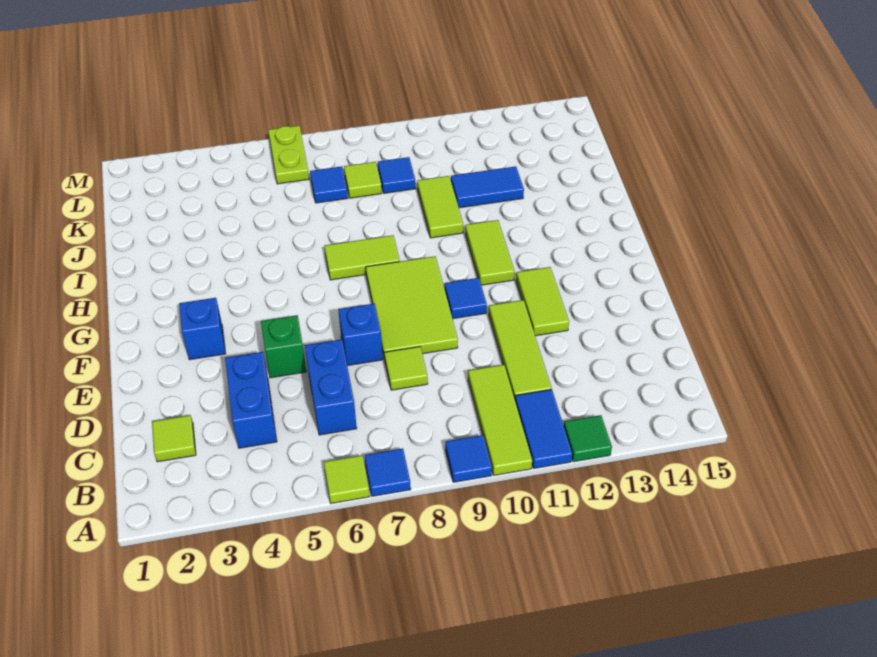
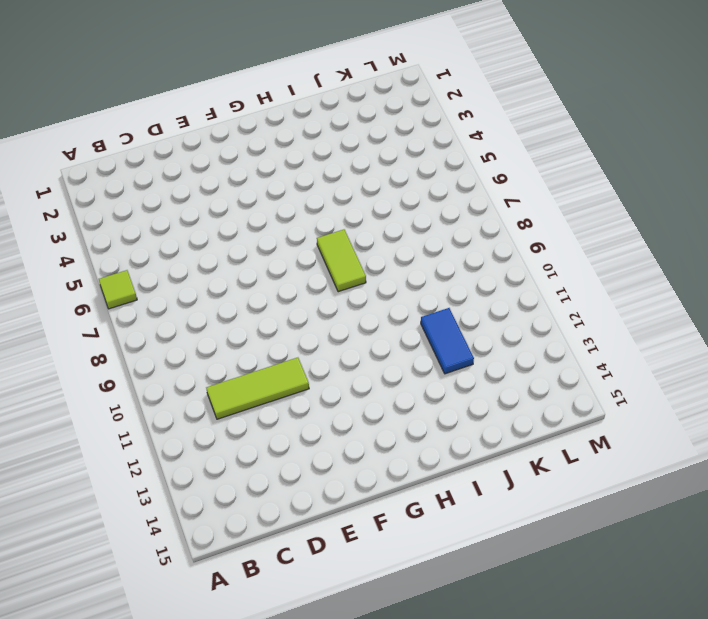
none -> blue 1x1 tile [365,449,411,496]
none -> blue 1x1 tile [445,435,492,482]
none -> lime 1x3 tile [468,365,532,475]

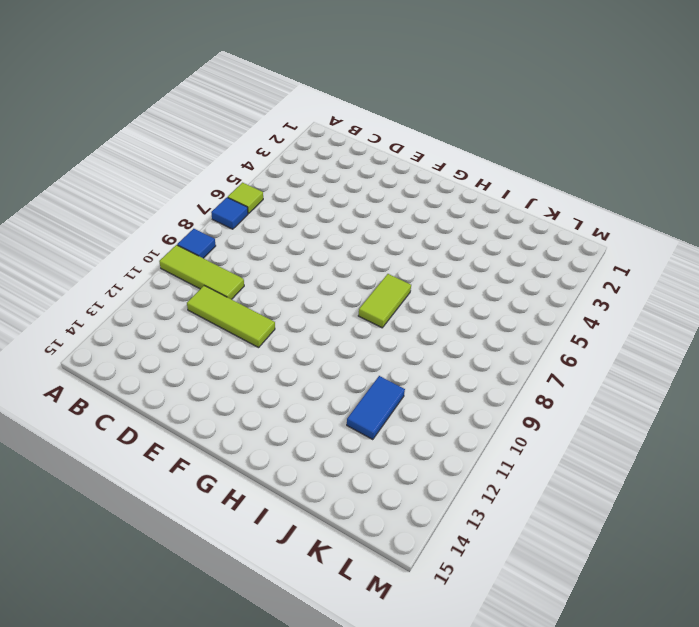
none -> blue 1x2 tile [515,389,572,468]
none -> green 1x1 tile [564,415,612,462]
none -> lime 1x1 tile [152,415,196,462]

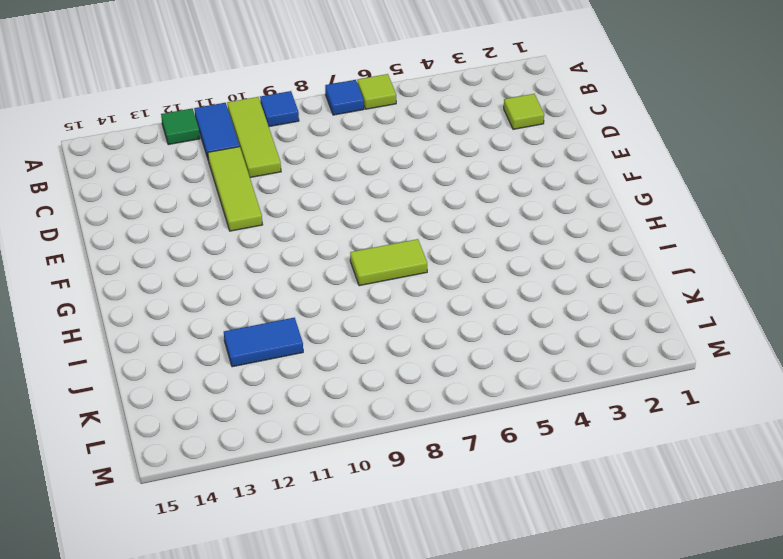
none -> blue 1x2 brick [225,352,277,448]
none -> blue 1x2 brick [305,339,357,435]
none -> lime 1x1 tile [384,347,428,390]

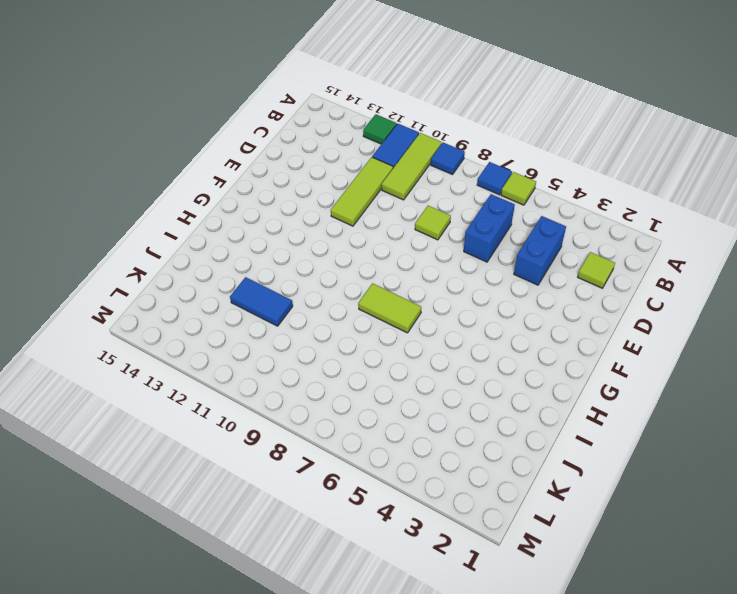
none -> green 1x1 brick [261,315,306,378]
none -> blue 1x1 brick [338,303,383,366]
none -> lime 2x3 tile [366,256,458,359]

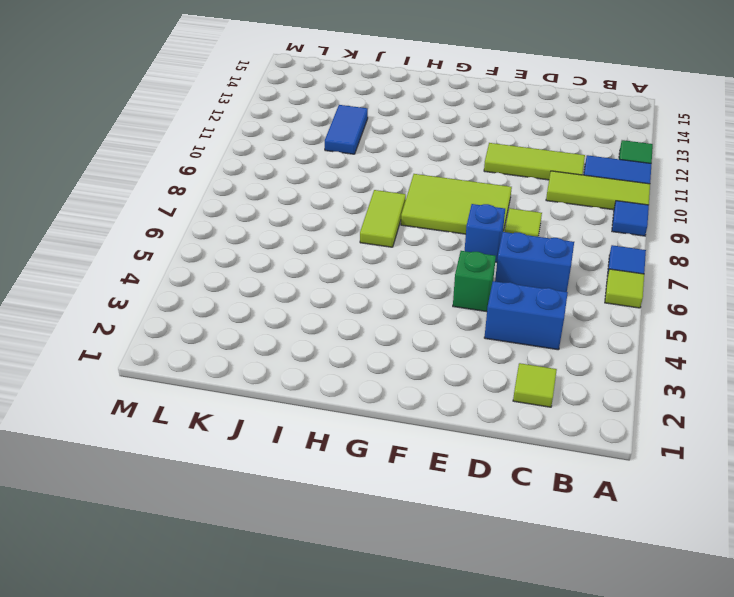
none -> lime 1x2 tile [516,267,569,336]
none -> blue 1x1 brick [179,298,226,360]
none -> blue 1x1 tile [445,278,487,319]

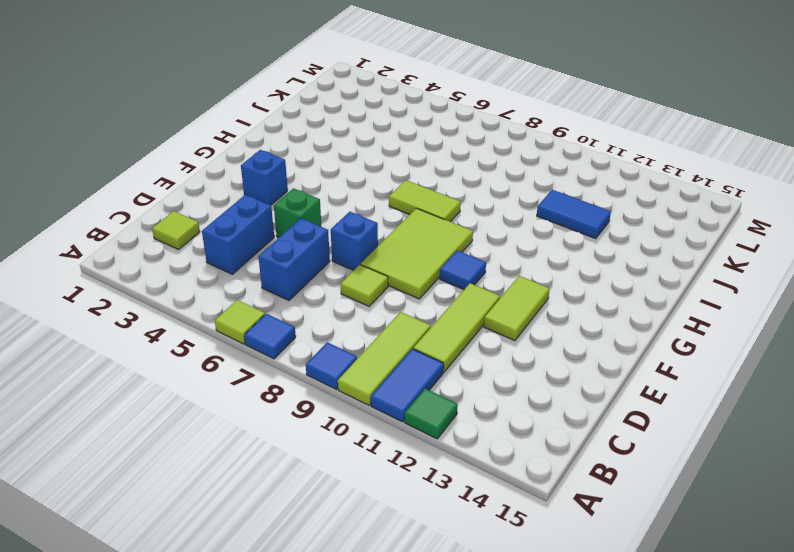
none -> lime 1x2 tile [465,220,515,285]
none -> lime 1x2 tile [417,176,463,238]
none -> blue 1x1 tile [310,166,348,203]

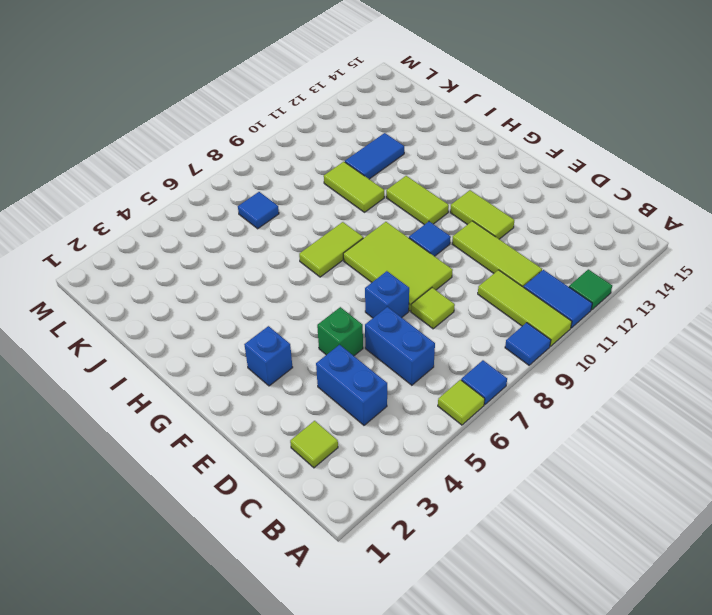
none -> lime 1x1 tile [344,162,382,198]
none -> blue 1x1 tile [378,157,416,193]
none -> lime 1x2 plate [268,126,309,184]

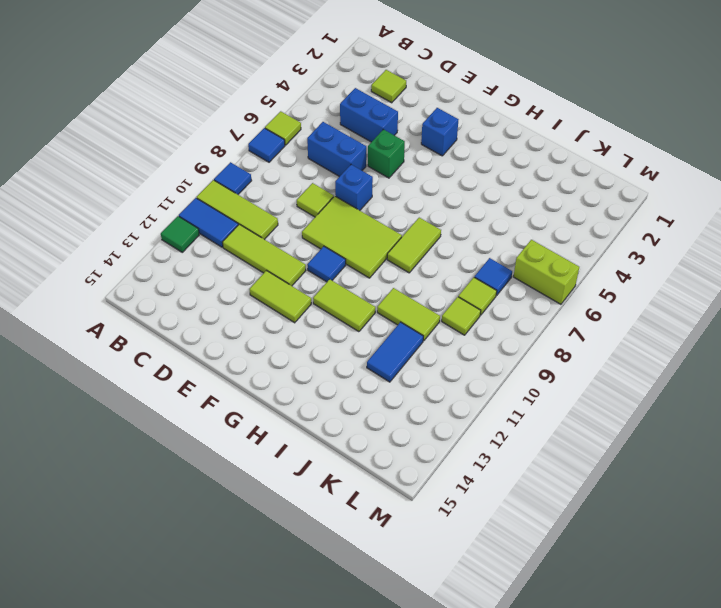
lime 1x1 tile [442,297,481,335] -> blue 1x1 tile [378,157,416,193]
lime 1x2 brick [514,240,579,304] -> lime 1x2 plate [268,126,309,184]

